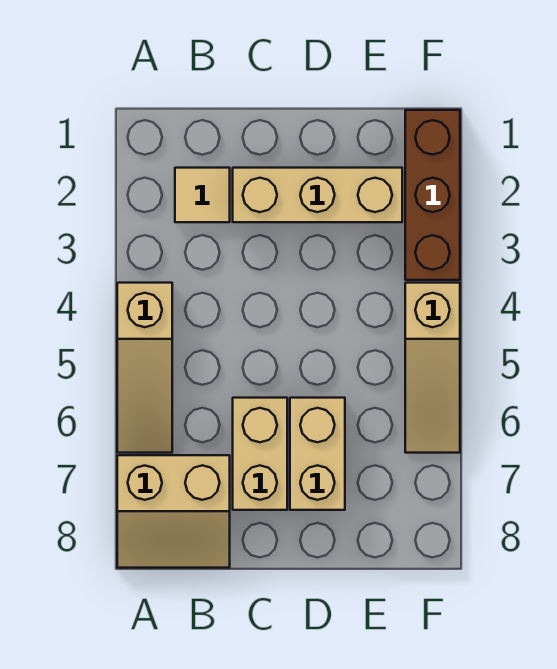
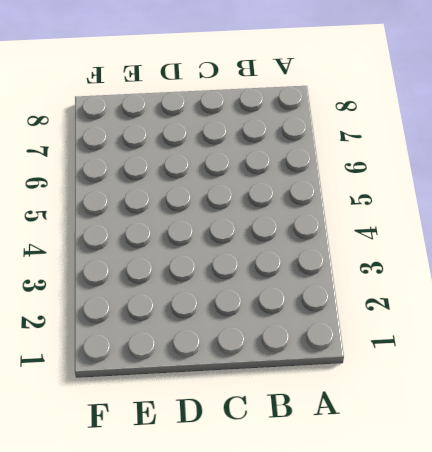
none -> tan 1x3 slope [117,283,172,453]
none -> tan 2x2 slope [117,455,230,568]

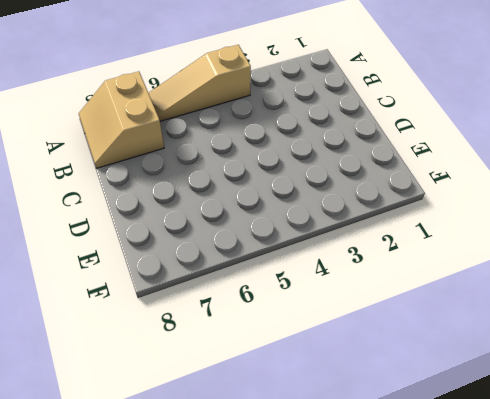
none -> tan 1x1 tile [175,168,230,222]
none -> tan 1x3 brick [233,168,402,222]

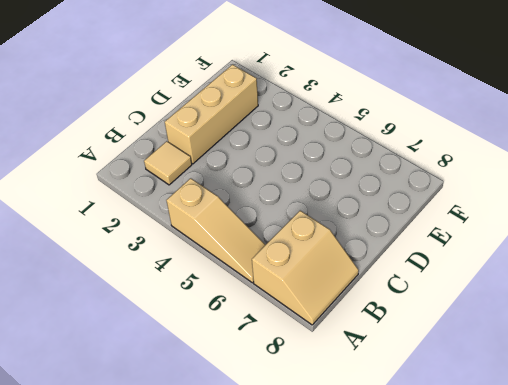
none -> tan 1x2 brick [233,398,287,510]
none -> tan 1x2 brick [290,398,345,510]

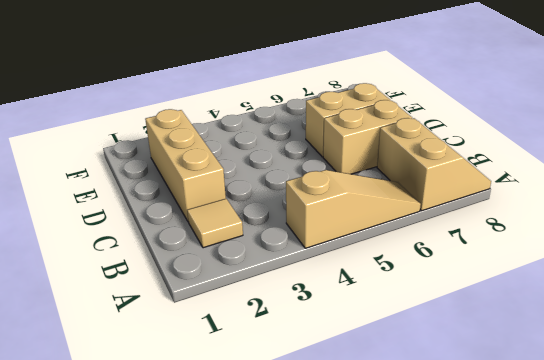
none -> brown 1x3 brick [405,110,460,280]
none -> tan 1x3 slope [405,283,460,453]

